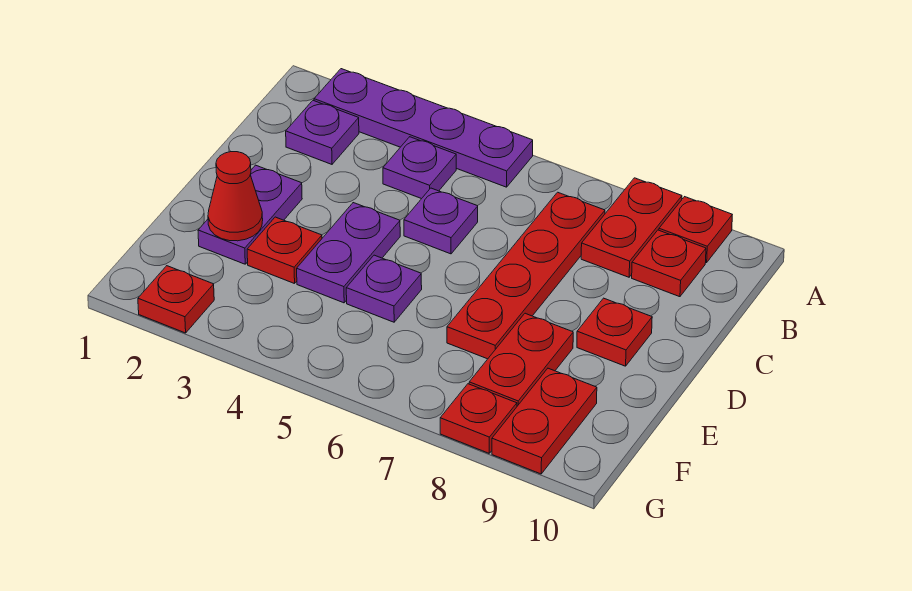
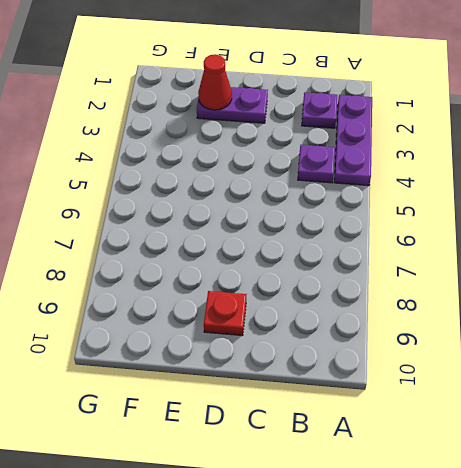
purple 1x3 plate [334,95,372,186] -> purple 1x4 plate [314,69,533,187]
none -> red 1x2 plate [581,178,682,277]
none -> red 1x1 plate [659,197,732,263]
none -> red 1x4 plate [447,192,605,359]

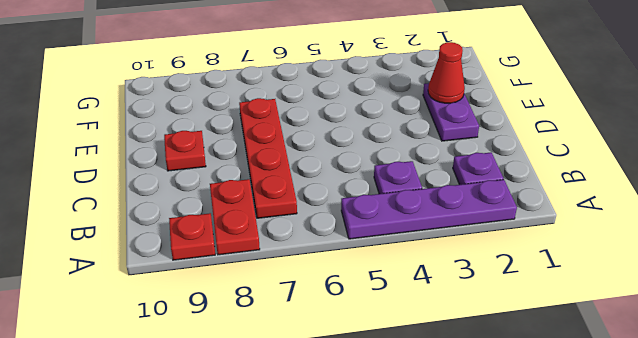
none -> red 1x1 plate [632,230,706,297]
none -> purple 1x1 plate [404,188,478,254]
none -> purple 1x2 plate [297,203,400,303]

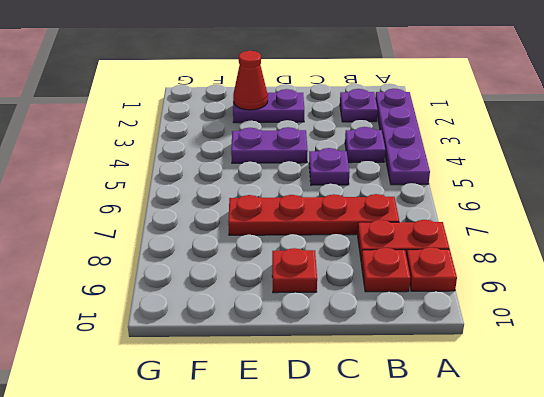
none -> red 1x1 plate [247,217,322,284]
none -> purple 1x1 plate [346,255,422,322]
none -> red 1x2 plate [469,313,573,406]

